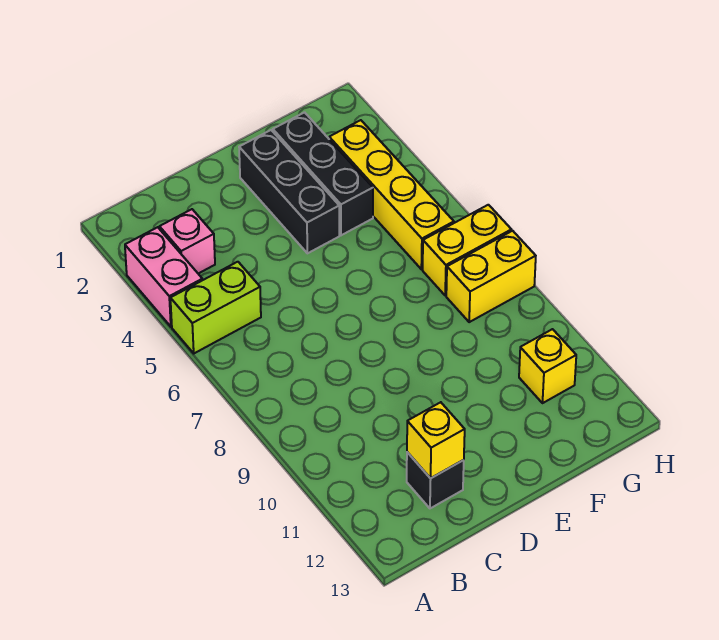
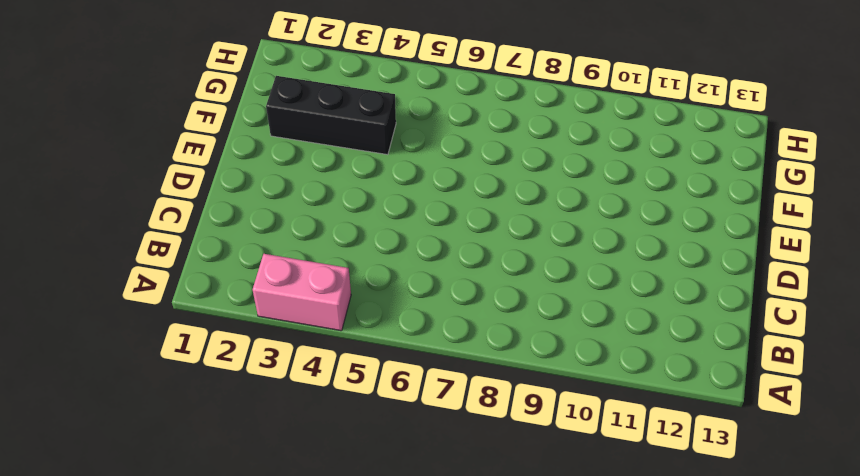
none -> lime 1x2 brick [170,262,261,353]
none -> pink 1x1 brick [160,209,215,274]

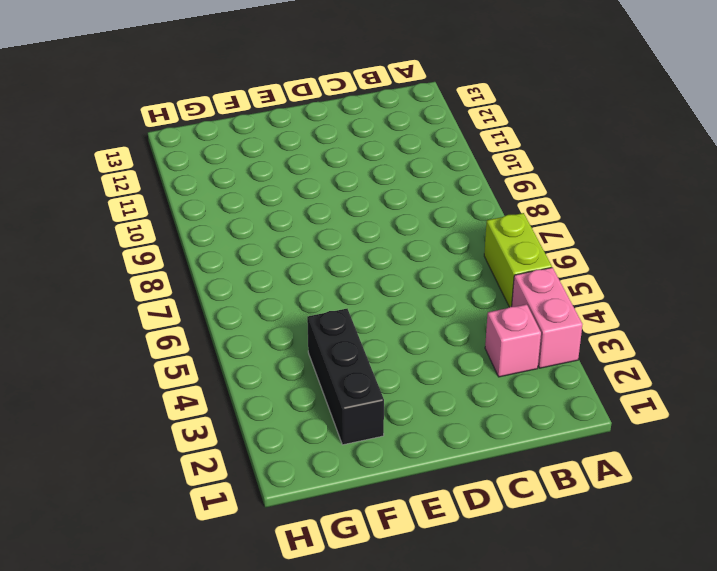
lime 1x2 brick [484,213,552,307] -> lime 1x2 brick turned to [170,262,261,353]
none -> black 1x1 brick [407,452,464,508]
none -> black 1x3 brick [239,130,339,253]

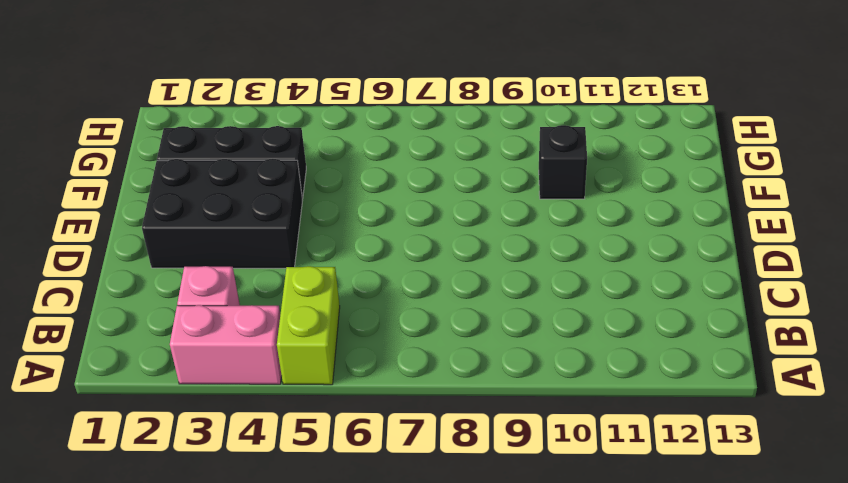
black 2x3 brick [142,159,303,268] -> black 1x3 brick [239,130,339,253]
black 1x1 brick [539,125,587,199] -> black 1x1 brick moved to [407,452,464,508]
none -> yellow 1x4 brick [329,120,454,269]
none -> yellow 1x2 brick [423,205,511,296]

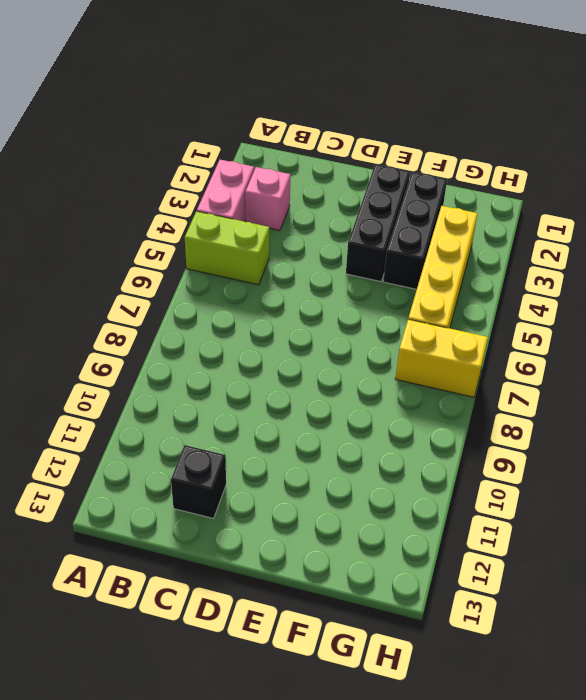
none -> yellow 1x2 brick [446,231,536,322]
none -> yellow 1x1 brick [519,329,576,403]

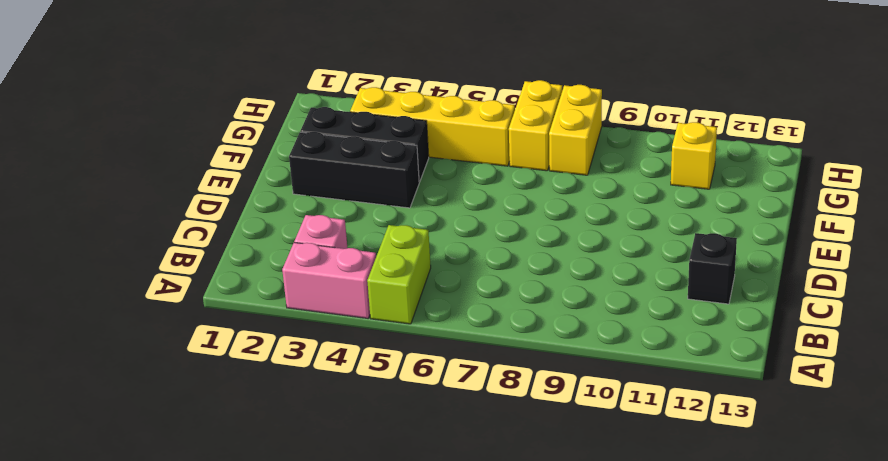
none -> yellow 1x1 brick [407,402,465,478]

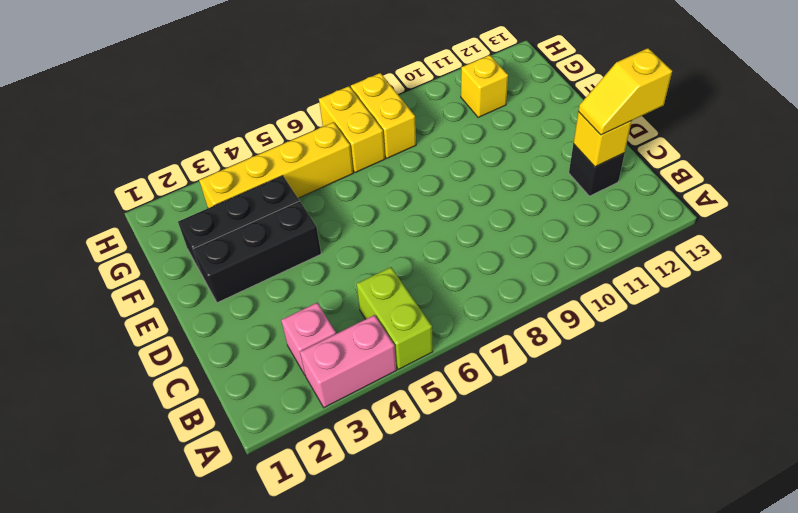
yellow 1x2 slope [578,48,672,135] -> none

